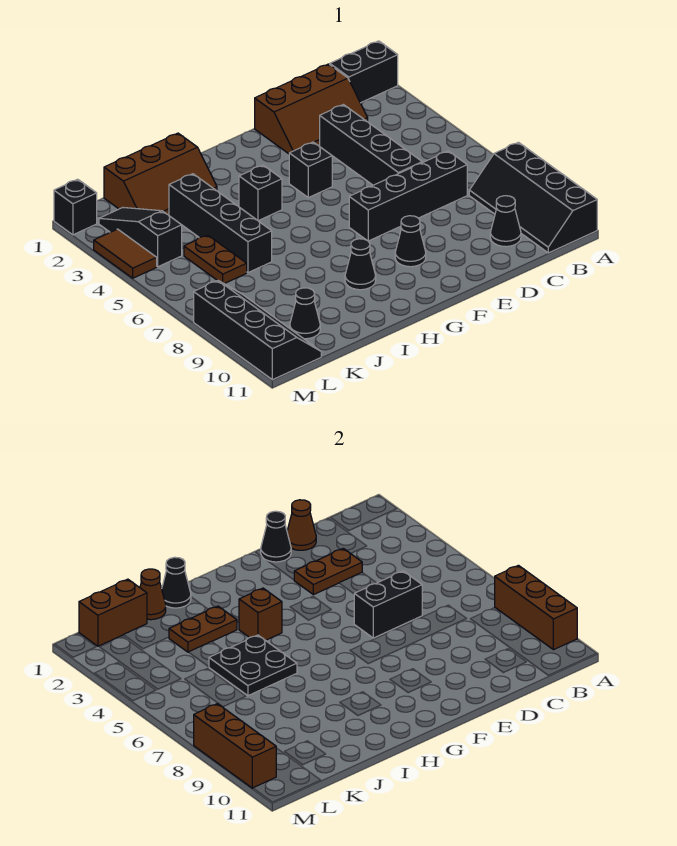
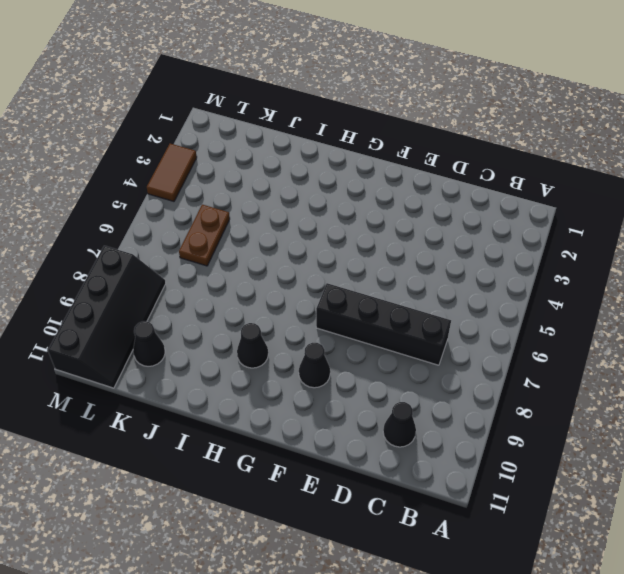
none -> black 1x2 brick [330,41,398,103]
none -> black 2x4 slope [469,142,597,253]
none -> brown 2x3 slope [255,64,368,154]
none -> black 1x4 brick [320,105,422,185]

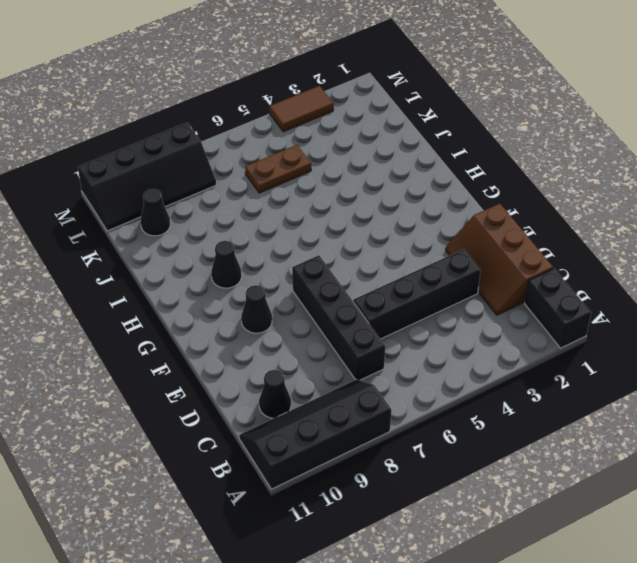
none -> black 1x1 brick [289,142,332,198]
none -> black 1x1 brick [239,165,282,221]
none -> brown 2x3 slope [104,133,217,215]
none -> black 1x4 brick [169,174,272,273]

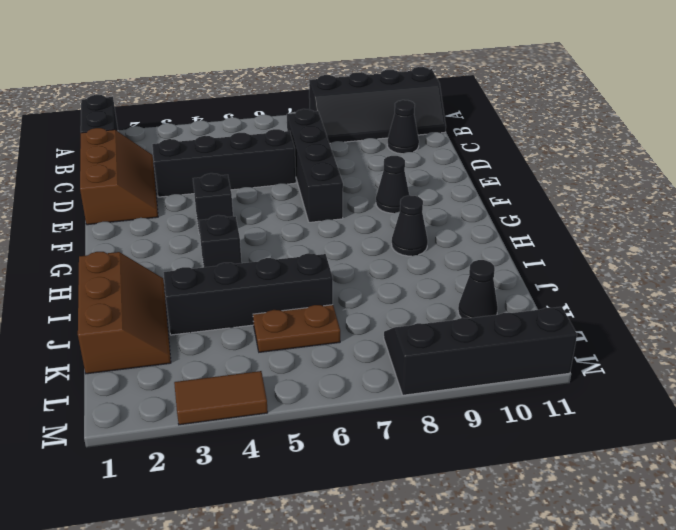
none -> black 1x3 slope [99,208,182,267]
none -> black 1x1 brick [54,179,97,235]
none -> brown 1x3 brick [495,565,577,650]
none -> brown 1x1 cone [287,500,316,550]

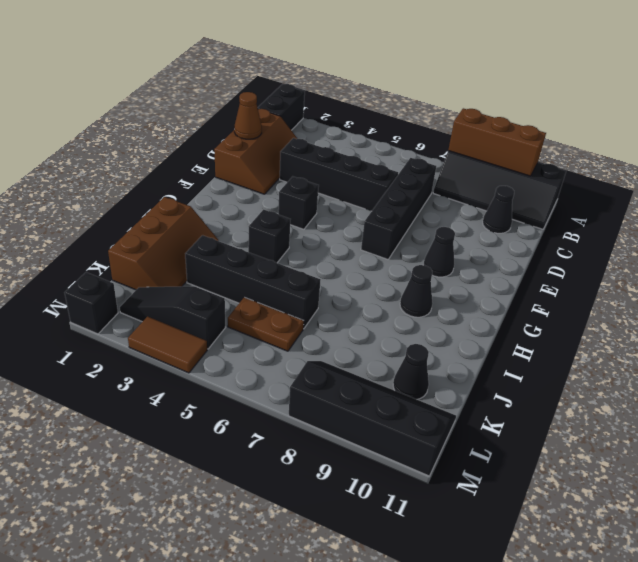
none -> brown 1x2 plate [294,548,362,595]
none -> black 1x2 brick [354,571,422,638]
none -> black 1x1 cone [261,511,291,562]
none -> brown 1x1 brick [239,588,282,640]

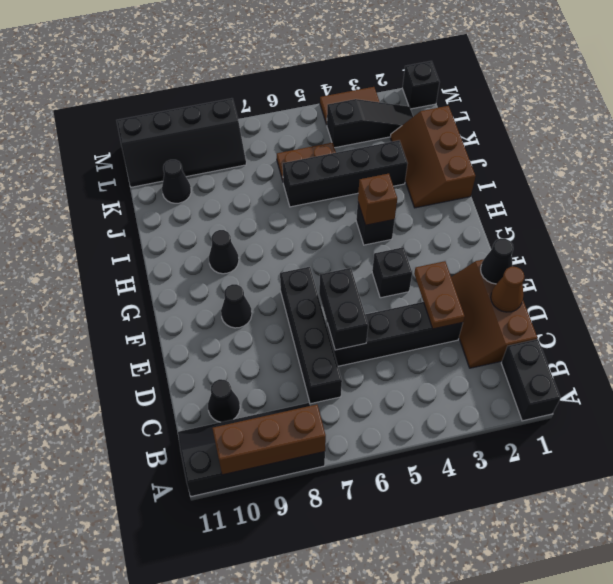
none -> black 1x1 cone [162,557,191,608]
none -> brown 1x2 plate [169,606,237,652]
none -> black 2x2 plate [209,635,297,696]
none -> brown 1x1 cone [140,569,166,620]

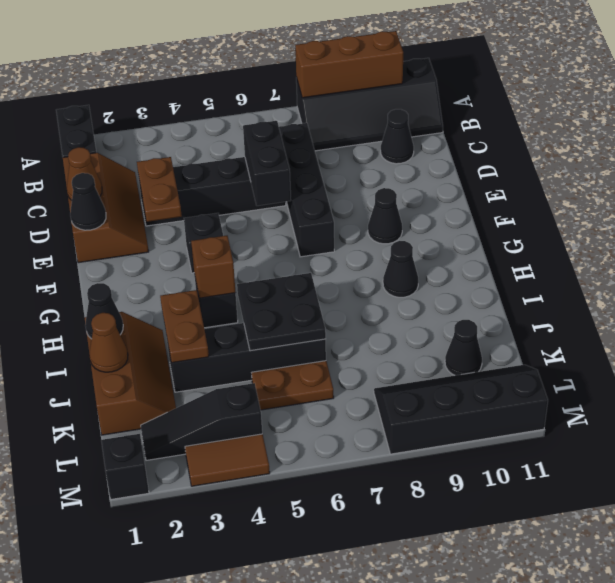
none -> brown 1x2 brick [79,579,147,646]
none -> brown 1x3 brick [194,704,276,788]

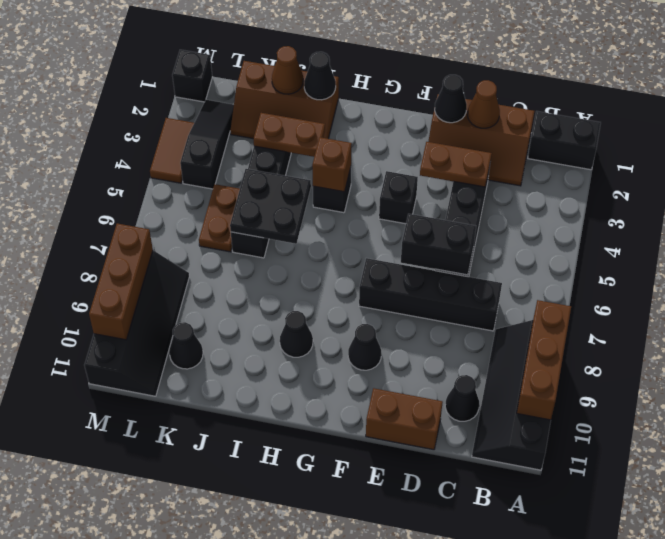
brown 1x2 brick [366,388,443,450] -> brown 1x2 brick moved to [79,579,147,646]

